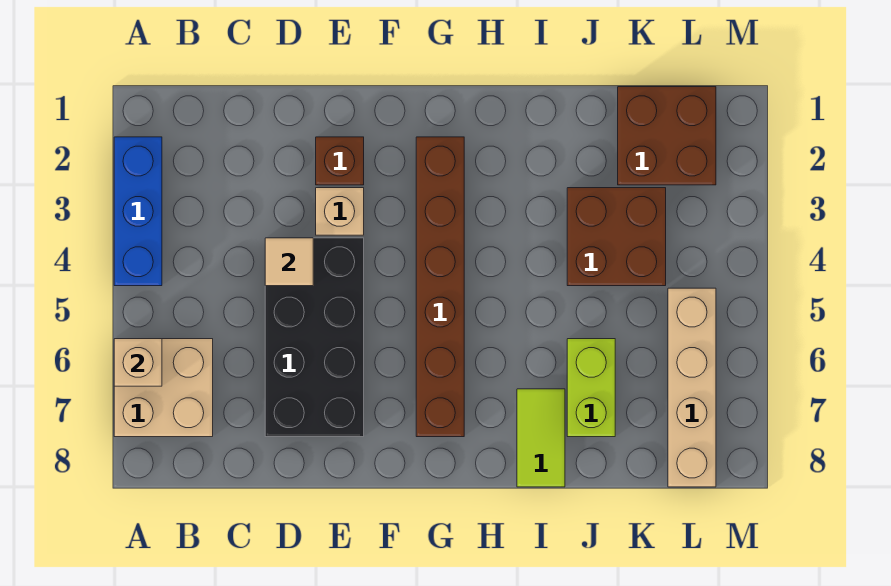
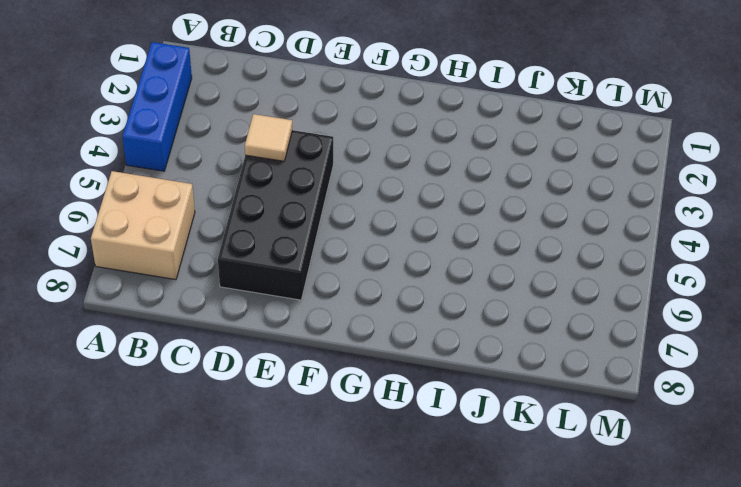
none -> brown 1x1 brick [316,137,364,185]
none -> tan 1x1 brick [316,188,364,235]
none -> brown 1x6 brick [416,137,464,437]

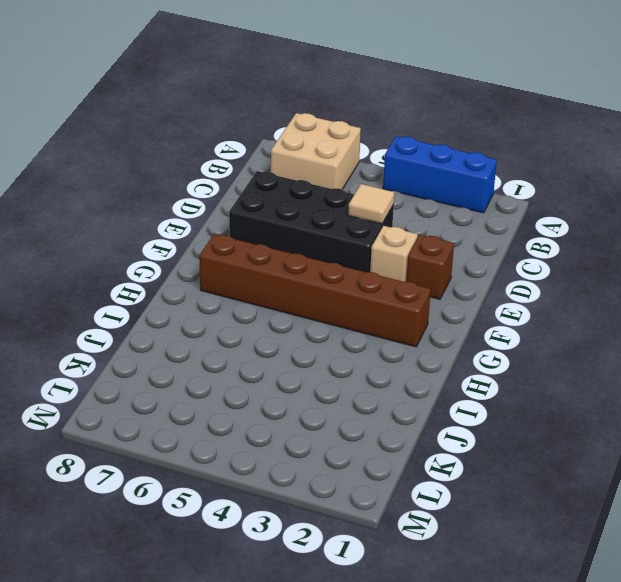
none -> lime 1x2 tile [517,389,565,487]
none -> brown 2x2 brick [567,188,666,286]
none -> lime 1x2 brick [567,339,615,437]

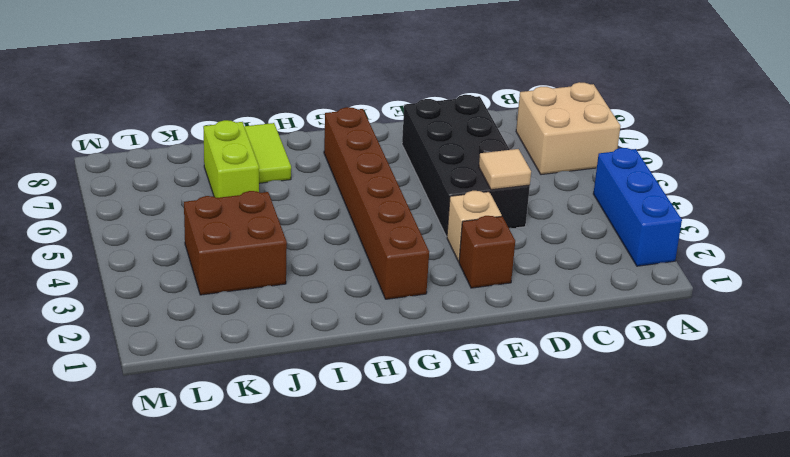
none -> brown 2x2 brick [618,87,716,185]
none -> tan 1x4 brick [668,288,716,487]
none -> tan 1x1 brick [114,339,162,386]

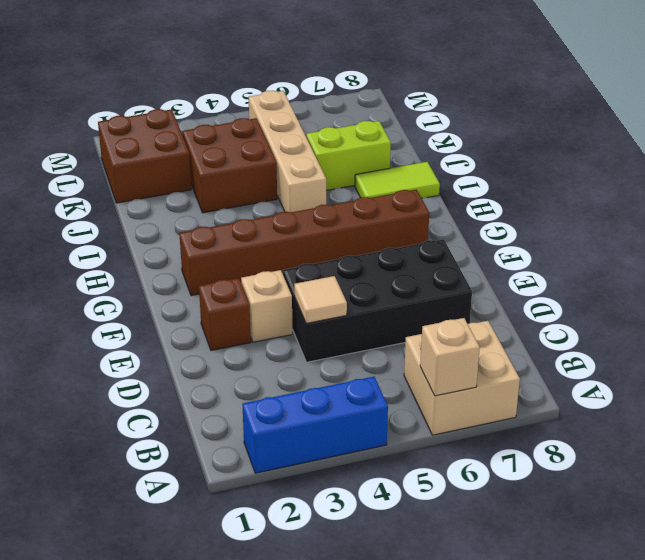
tan 1x4 brick [249,91,326,212] -> tan 1x4 brick turned to [668,288,716,487]

